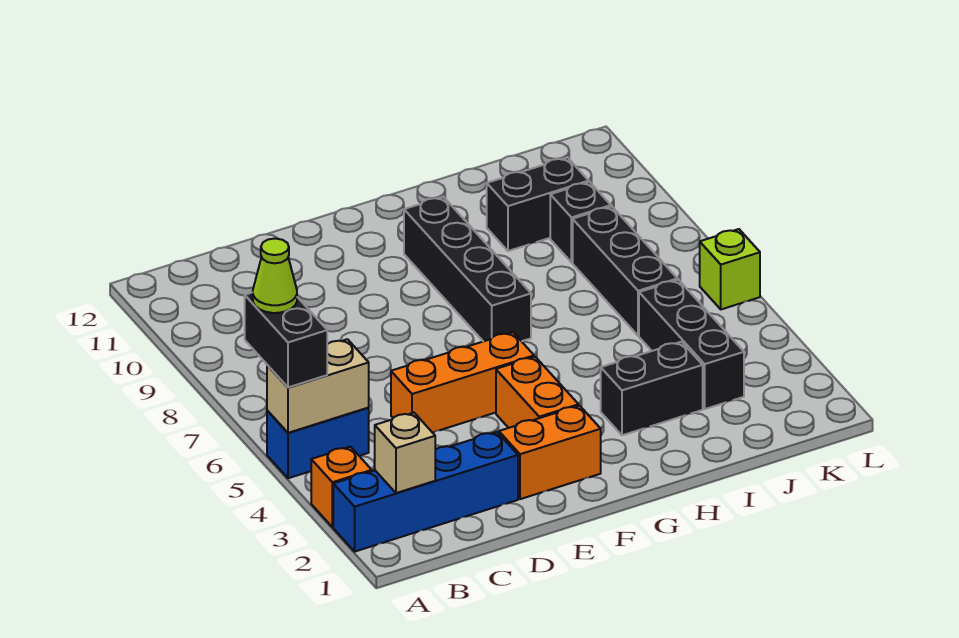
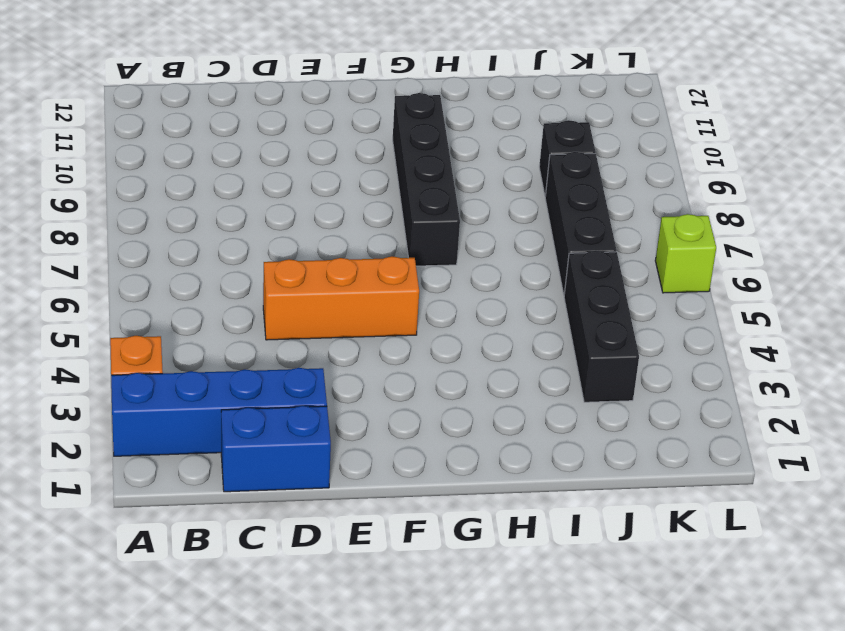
blue 1x2 brick [221,406,331,492] -> blue 1x2 brick moved to [267,408,369,478]
none -> orange 1x2 brick [499,406,601,499]
none -> orange 1x2 brick [496,357,579,428]
none -> black 1x2 brick [601,342,703,435]

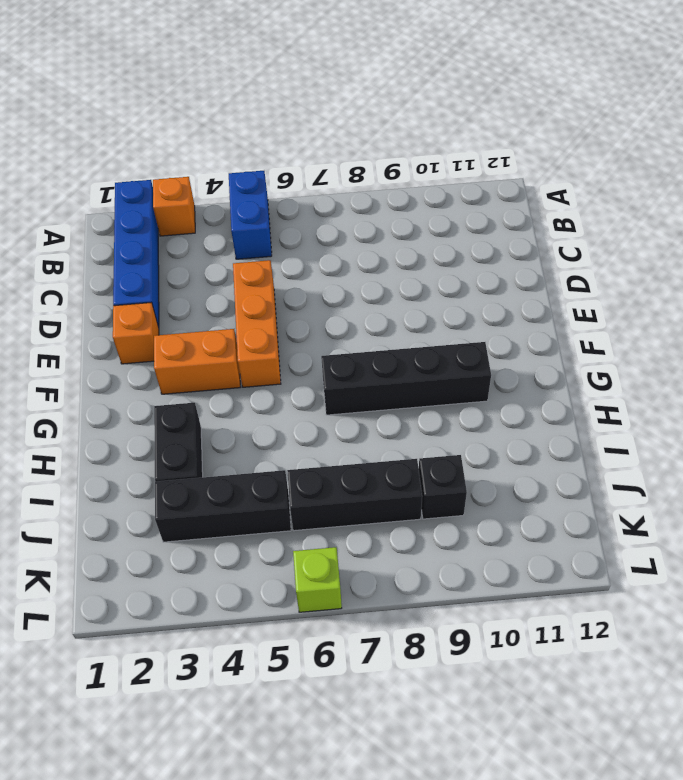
orange 1x1 brick [113,302,159,364] -> orange 1x2 brick [499,406,601,499]
none -> black 1x2 brick [487,157,589,251]
none -> tan 1x2 brick [267,339,369,433]
none -> tan 1x1 brick [375,413,435,493]

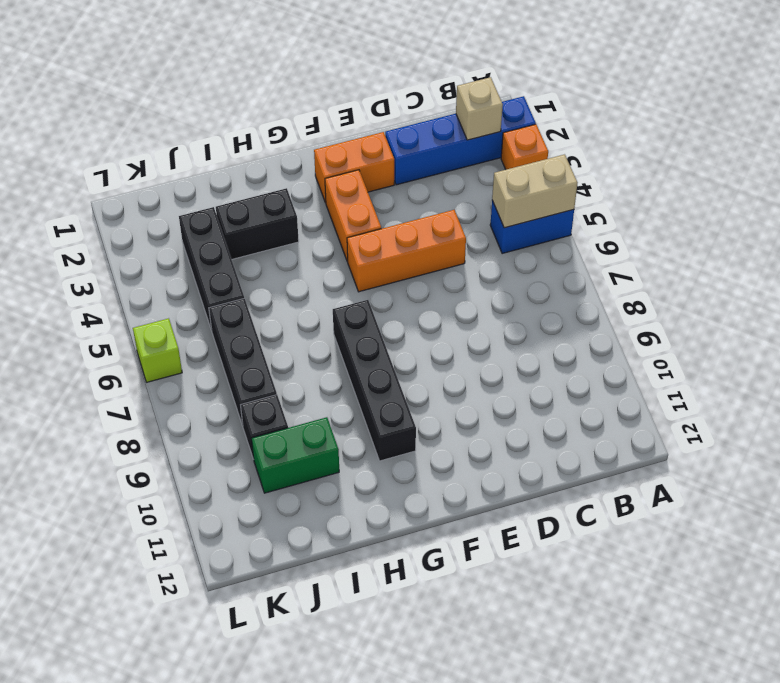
green 1x2 brick [251,417,339,493] -> black 1x2 brick [487,157,589,251]
none -> black 1x2 brick [245,292,327,387]
none -> lime 1x1 cone [253,239,297,313]

